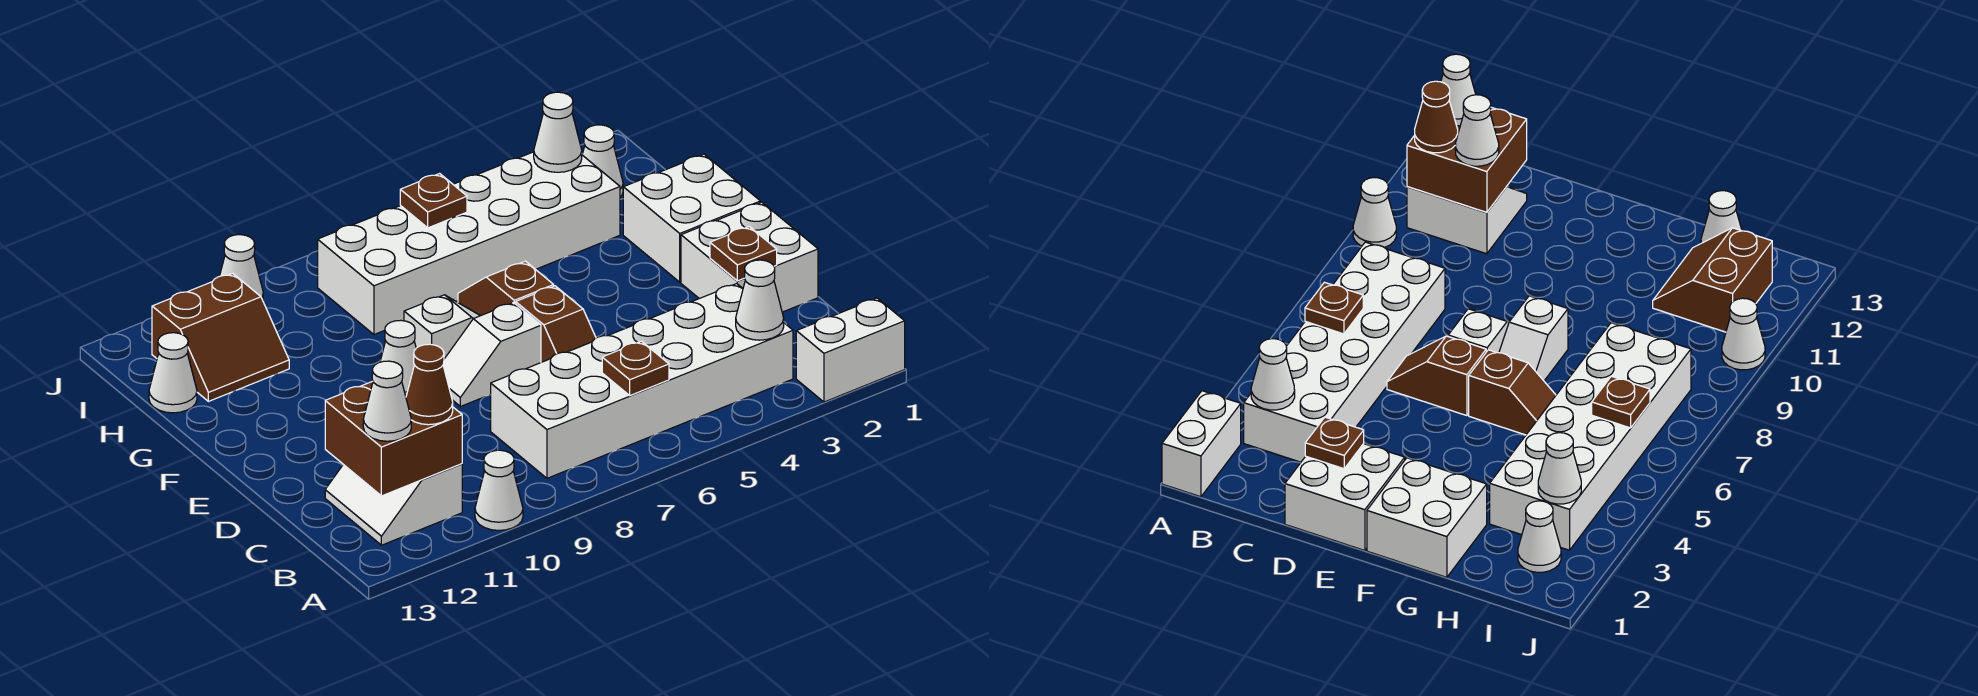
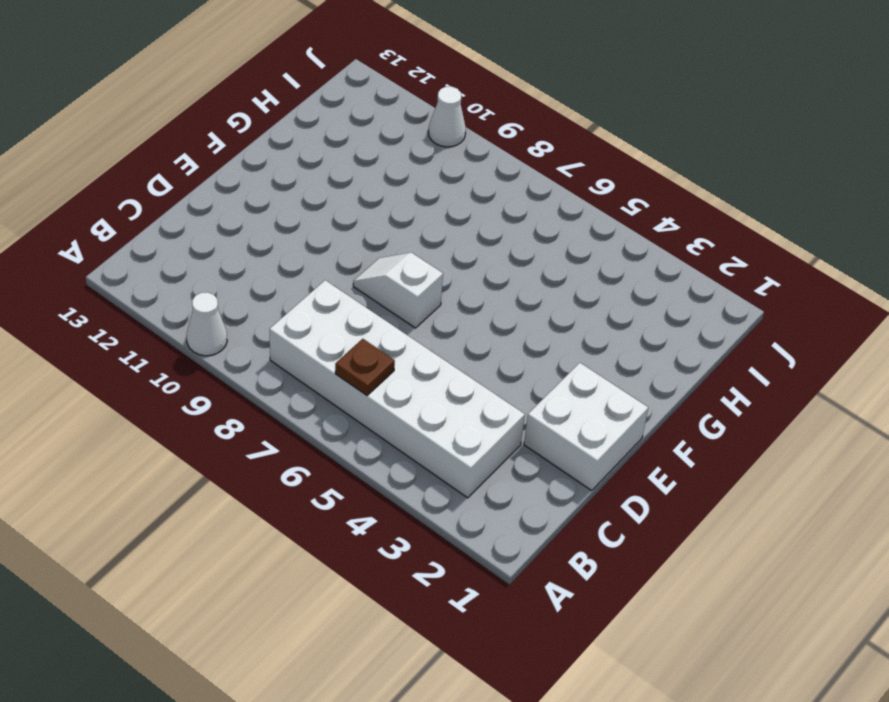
none -> white 1x2 brick [796,298,905,402]
none -> white 2x2 slope [325,464,462,545]
none -> brown 1x2 slope [516,286,596,362]

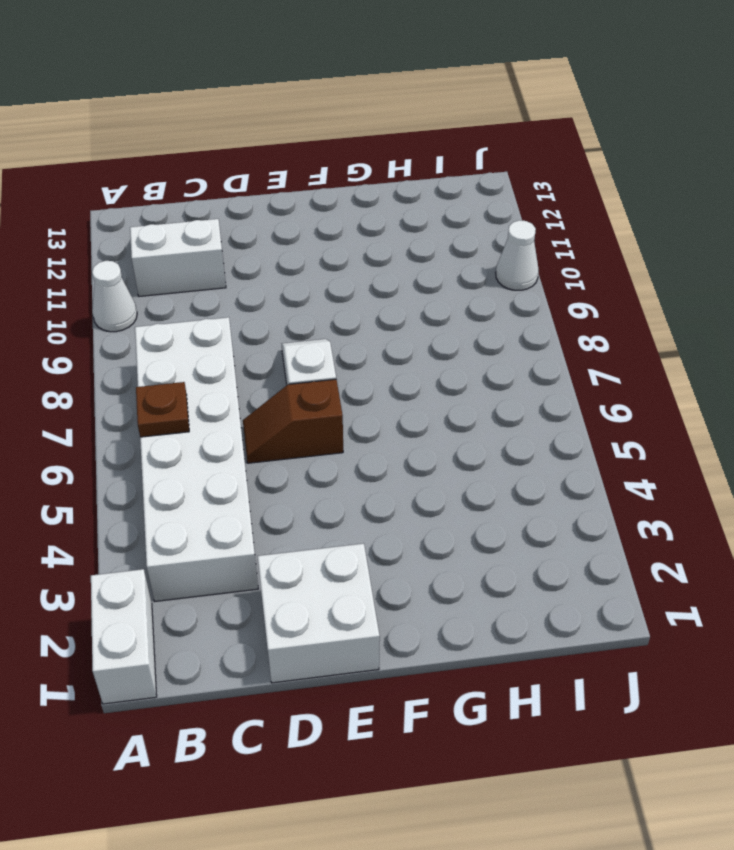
none -> white 2x2 brick [623,154,760,282]
none -> brown 1x2 slope [458,261,554,316]
none -> white 1x2 slope [404,295,480,359]

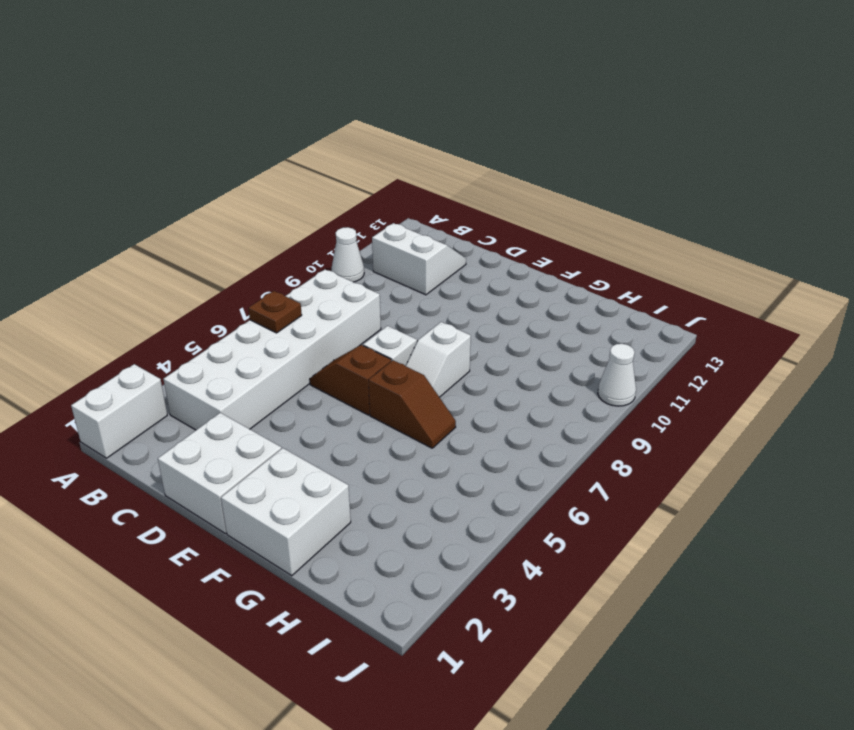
none -> white 2x6 brick [318,152,620,335]
none -> brown 2x2 slope [152,274,289,401]
none -> white 1x1 cone [149,333,197,413]

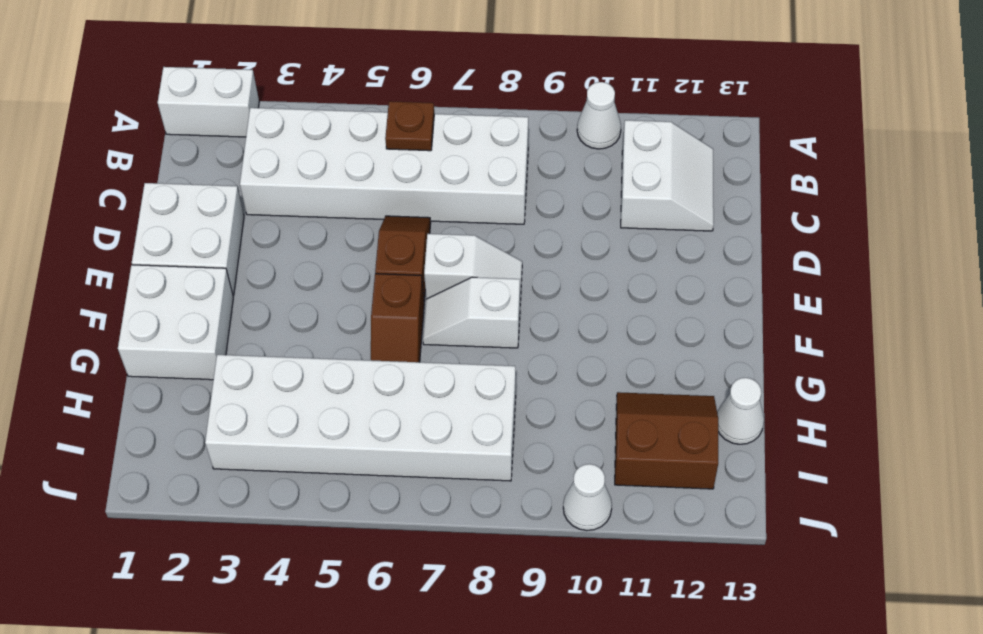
none -> white 1x1 cone [582,125,623,197]
none -> white 1x1 cone [736,260,784,340]
none -> brown 2x2 brick [325,381,462,496]

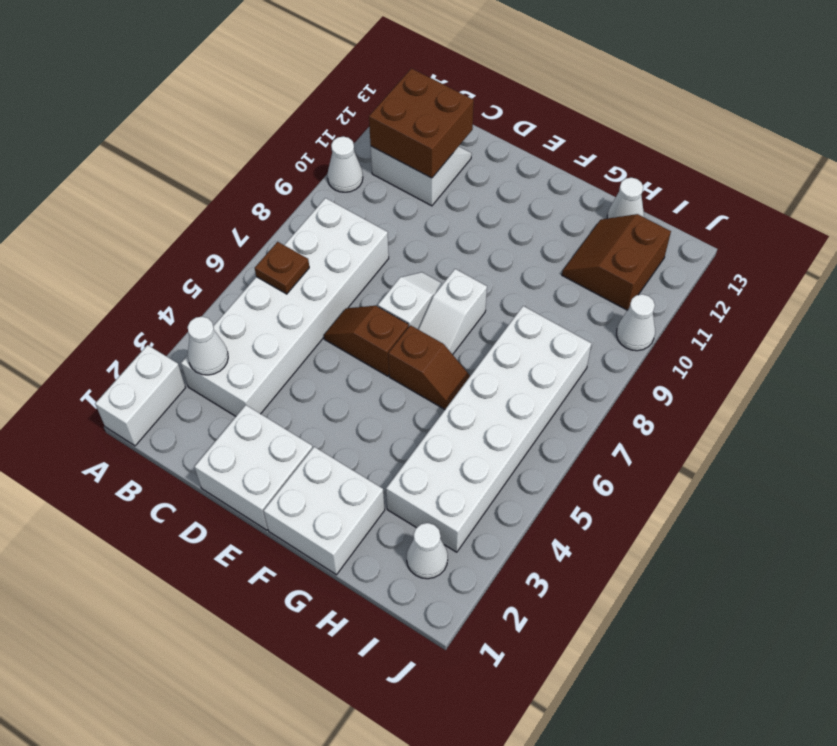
none -> brown 1x1 plate [710,227,777,281]
none -> white 1x1 cone [534,92,582,172]
none -> brown 1x1 plate [400,174,467,228]

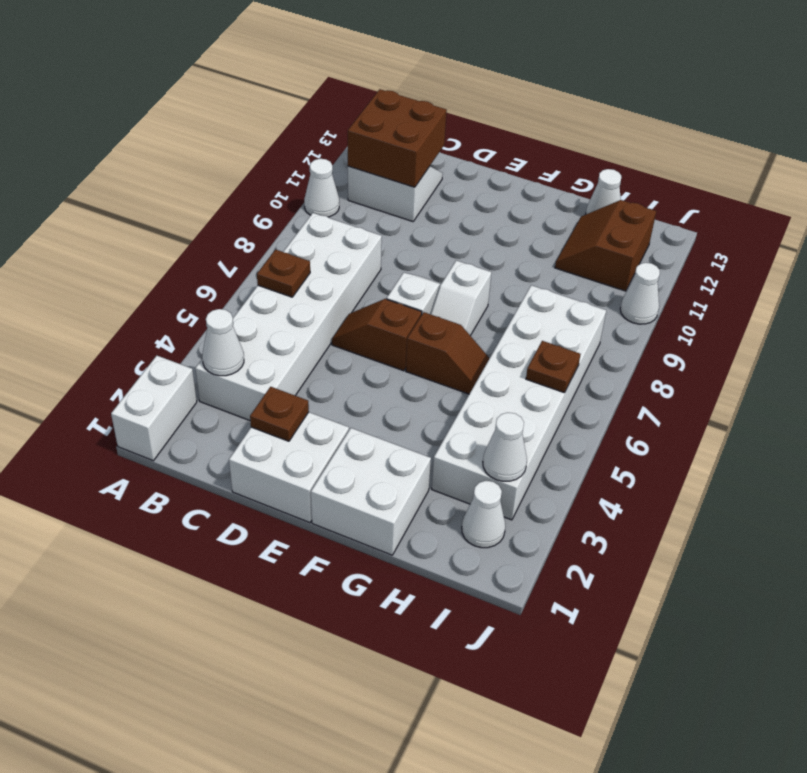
none -> brown 1x1 cone [406,344,453,425]
none -> white 1x1 cone [363,361,411,441]
none -> white 1x1 cone [380,320,416,396]

